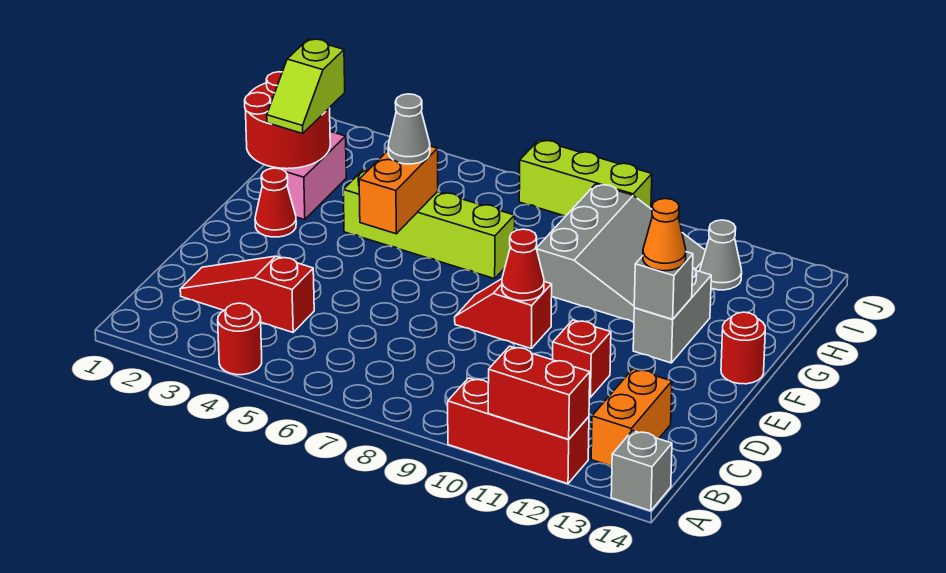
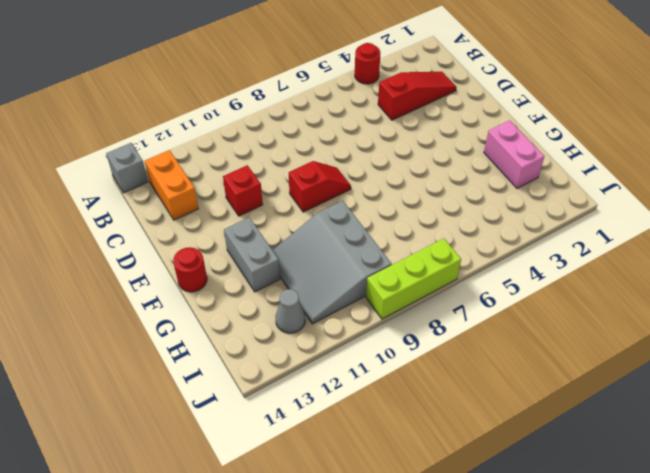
none -> red 1x3 brick [448,378,589,484]
none -> red 1x1 cone [255,168,296,237]
none -> lime 1x4 brick [343,169,515,279]

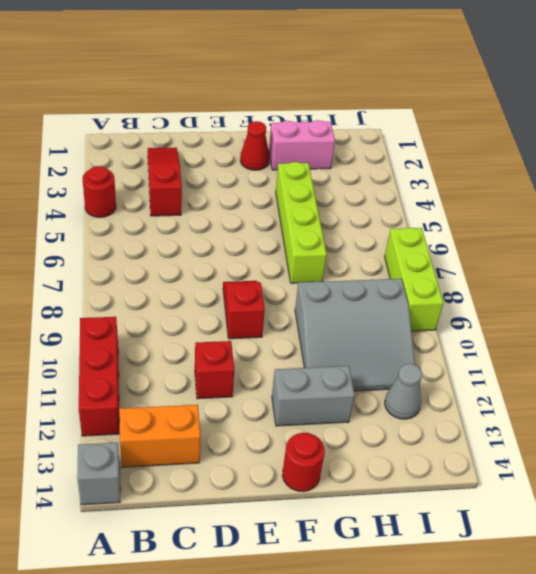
none -> red 1x2 brick [488,346,590,439]
none -> red 1x1 cone [502,229,544,301]
none -> orange 1x2 brick [359,146,438,234]

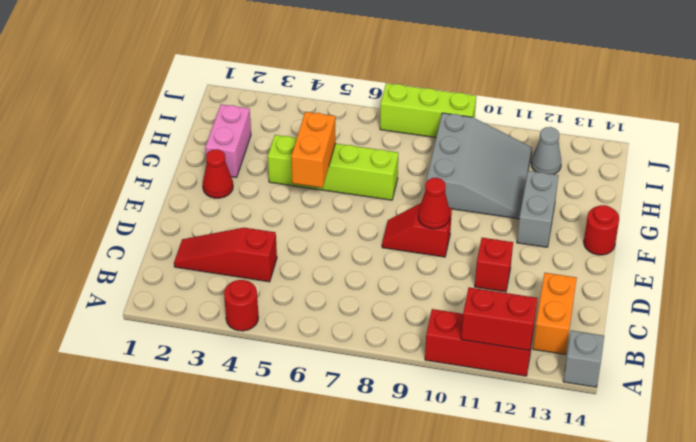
none -> grey 1x1 brick [634,252,693,319]
none -> red 2x2 round brick [245,72,330,169]
none -> orange 1x1 cone [643,199,686,271]

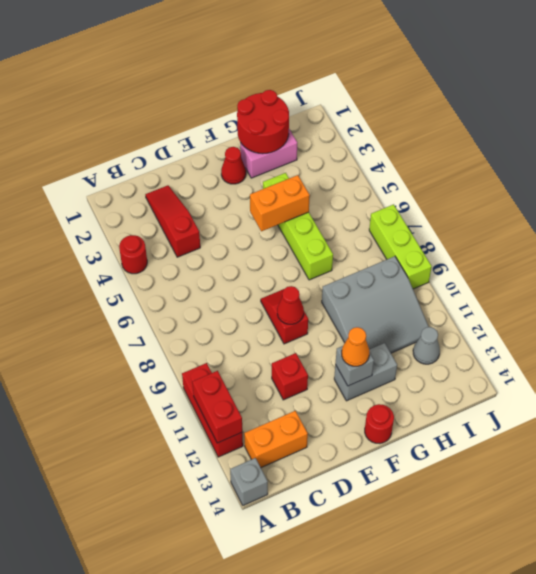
none -> lime 1x2 slope [267,39,345,134]
none -> grey 1x1 cone [388,94,430,164]

